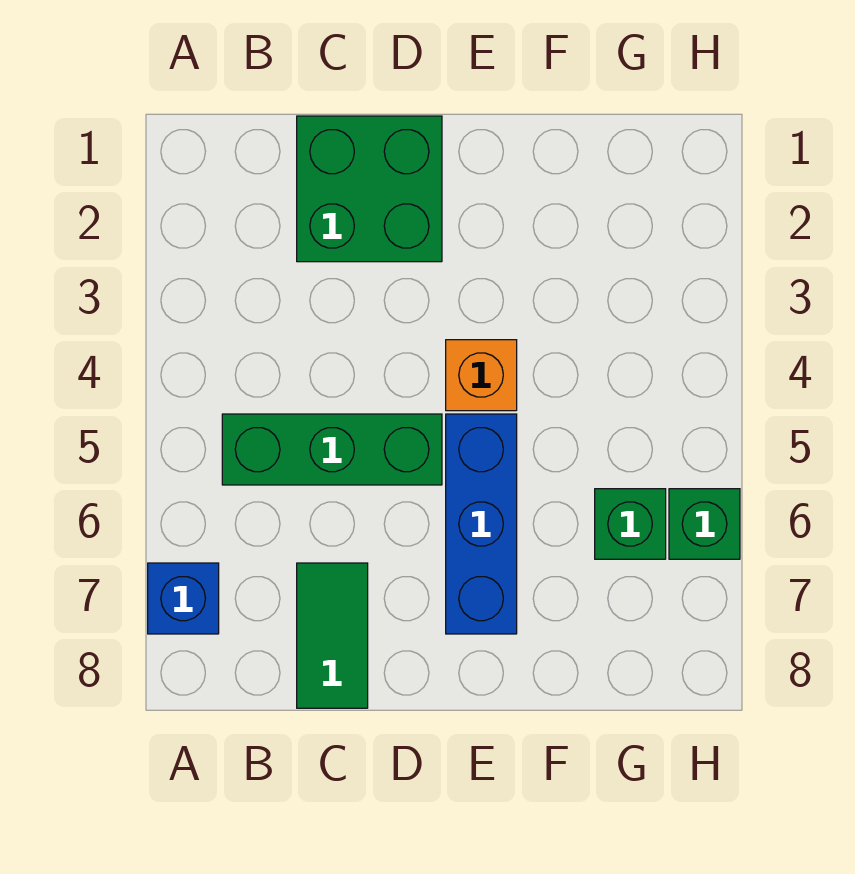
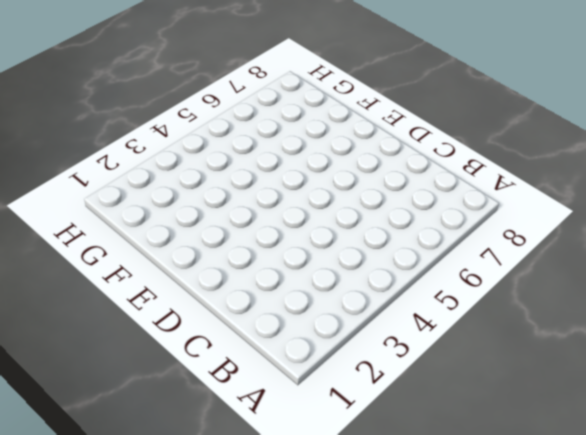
none -> blue 1x1 brick [148,563,219,634]
none -> green 1x3 brick [222,414,442,485]

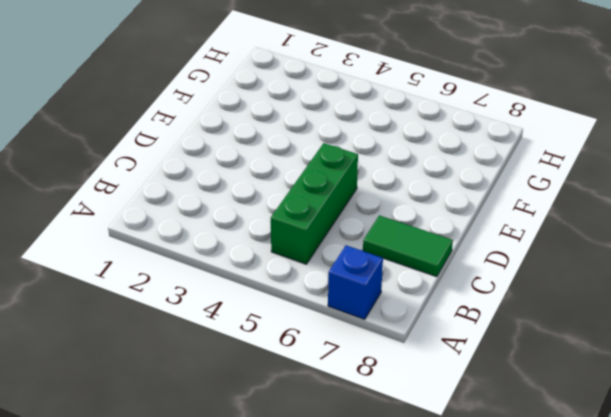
none -> green 2x2 brick [297,116,442,262]
none -> orange 1x1 brick [446,340,517,411]

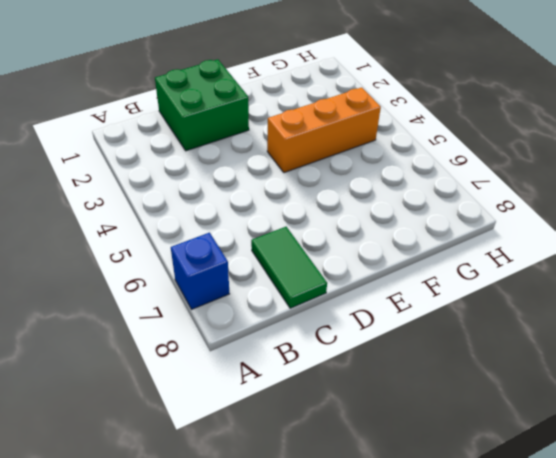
orange 1x3 brick [267,88,381,173] -> orange 1x1 brick [446,340,517,411]
none -> green 1x3 brick [222,414,442,485]
none -> blue 1x3 brick [446,414,517,634]

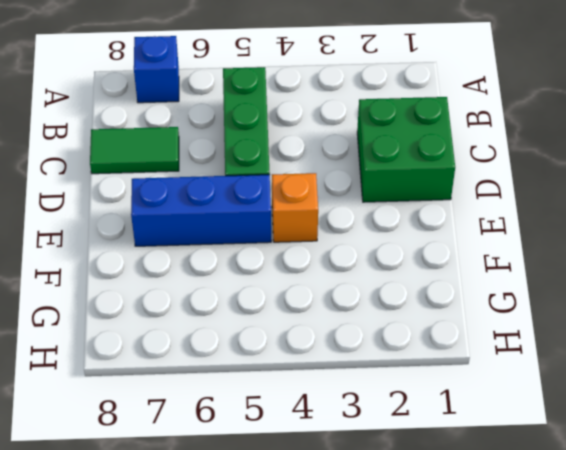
none -> green 1x1 brick [595,489,666,559]
none -> green 1x1 brick [669,489,740,559]

